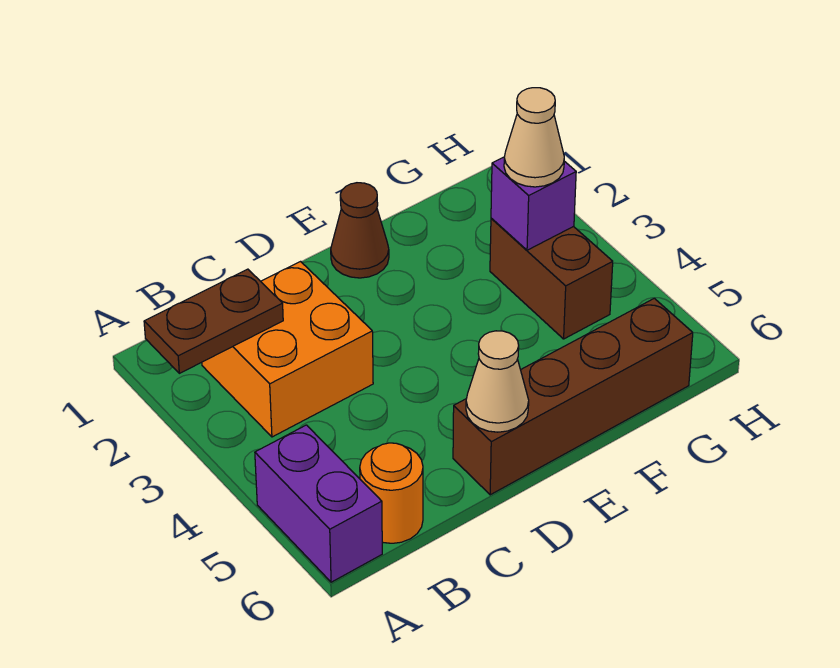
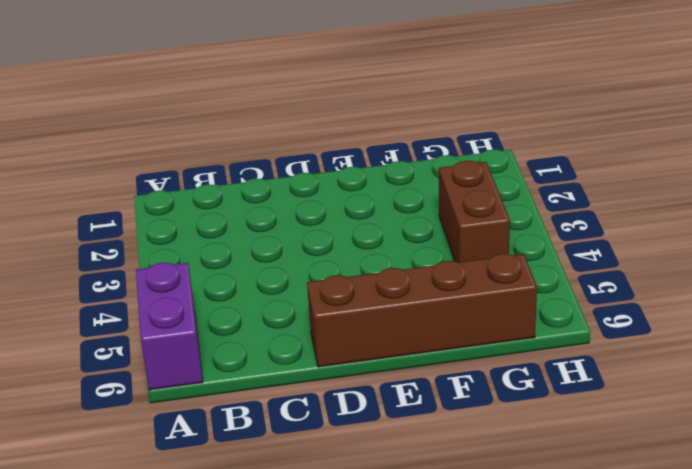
none -> orange 2x2 brick [202,262,373,437]
none -> orange 1x1 round brick [360,443,423,543]

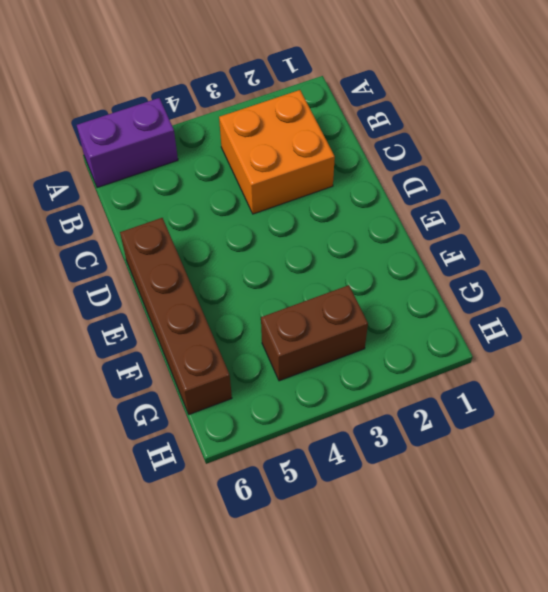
none -> orange 1x1 round brick [360,443,423,543]
none -> brown 1x1 cone [331,183,389,278]

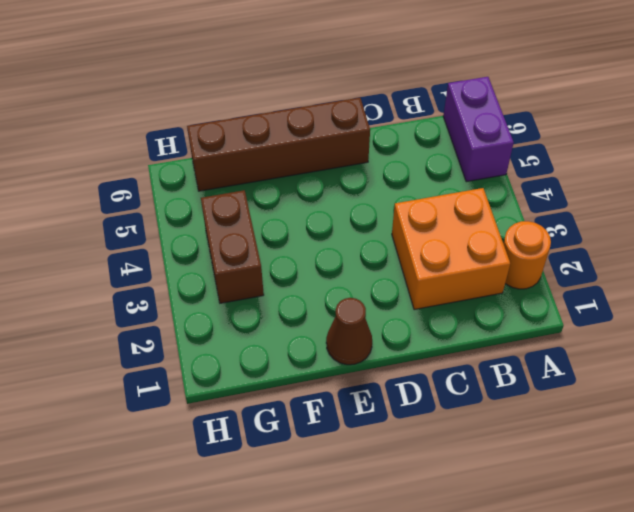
orange 1x1 round brick [503,221,551,289] -> orange 1x1 round brick moved to [360,443,423,543]
none -> brown 1x2 plate [144,269,283,373]
none -> tan 1x1 cone [466,331,529,432]

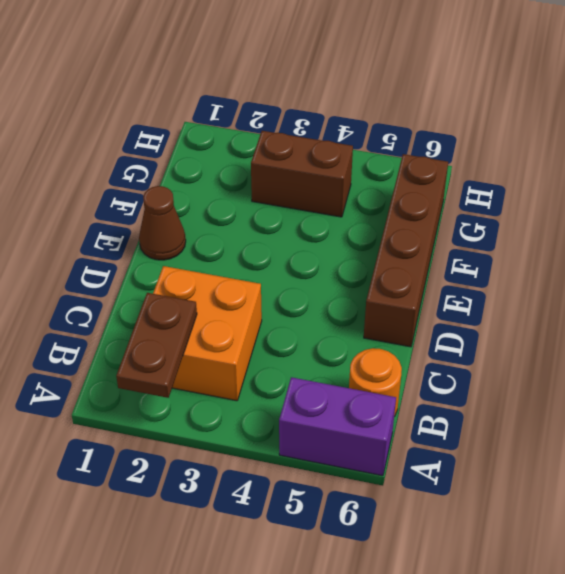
none -> tan 1x1 cone [466,331,529,432]
none -> purple 1x1 brick [491,157,576,250]

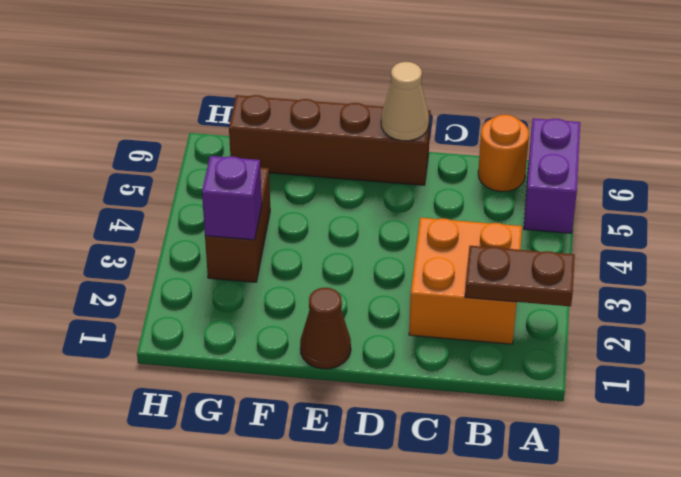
none -> tan 1x1 cone [504,88,564,187]

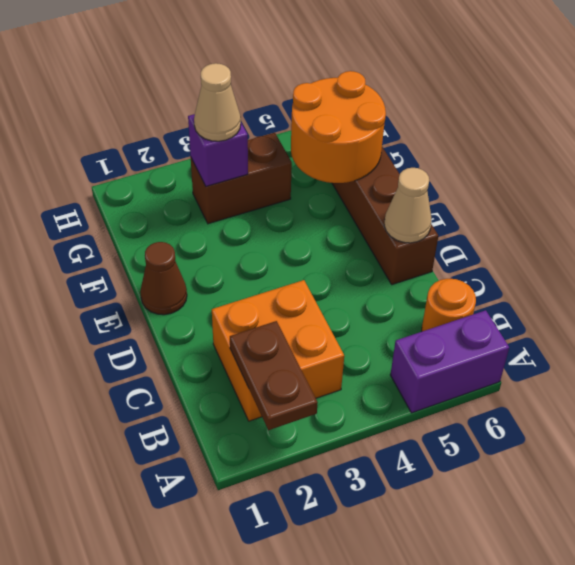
orange 2x2 round brick [291,71,386,183] -> none

